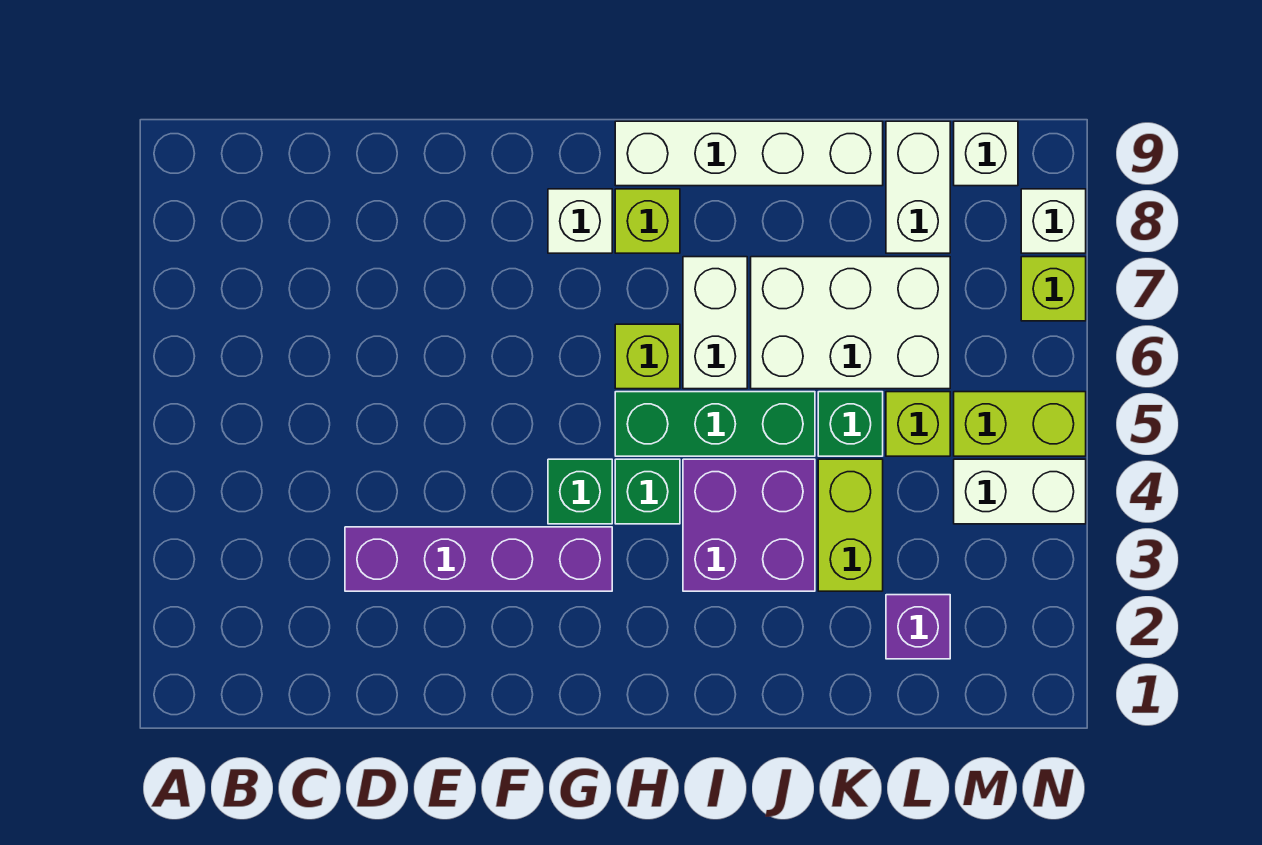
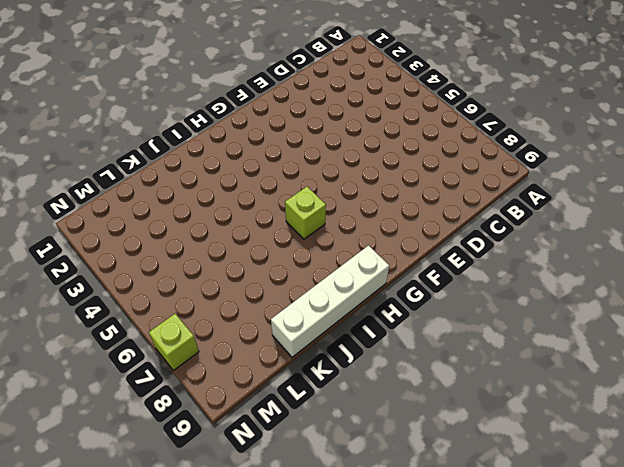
none -> purple 1x4 brick [345,527,612,591]
none -> green 1x1 brick [548,459,612,524]
none -> white 1x1 brick [548,189,612,253]

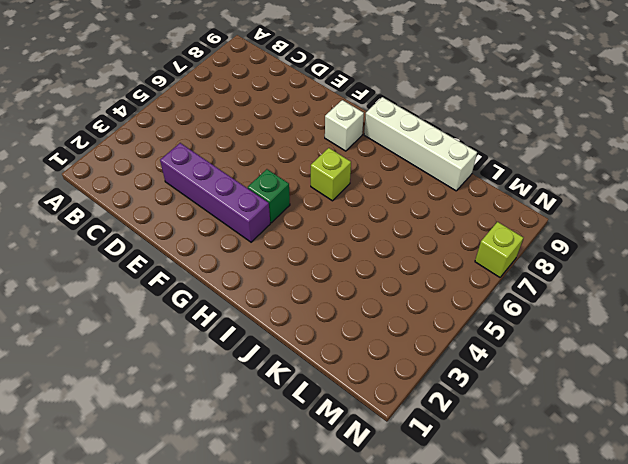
none -> green 1x1 brick [615,459,680,524]
none -> green 1x3 brick [615,392,815,456]
none -> lime 1x1 brick [615,189,680,253]

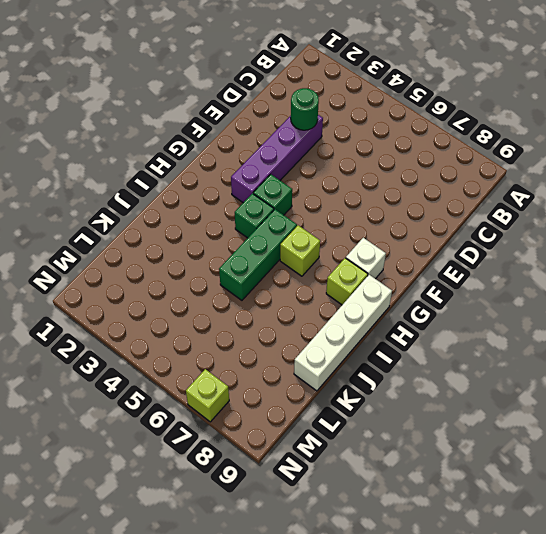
green 1x1 round brick [291,88,319,130] -> none
none -> purple 2x2 brick [683,459,815,591]
none -> white 1x2 brick [683,257,747,389]
none -> white 2x3 brick [751,257,950,389]

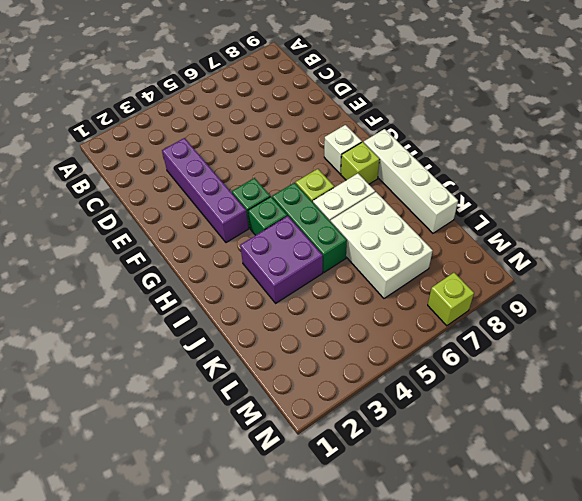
none -> lime 1x2 brick [818,459,883,591]
none -> green 1x1 brick [818,392,883,456]
none -> purple 1x1 brick [886,595,950,659]

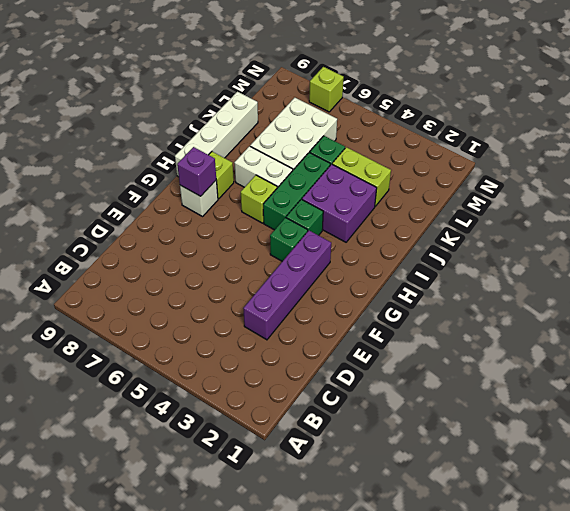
purple 1x1 brick [177,147,216,196] -> purple 1x1 brick moved to [886,595,950,659]
none -> lime 1x1 brick [886,392,950,456]
none -> white 1x2 brick [886,121,950,253]
none -> white 1x2 brick [954,459,1086,524]

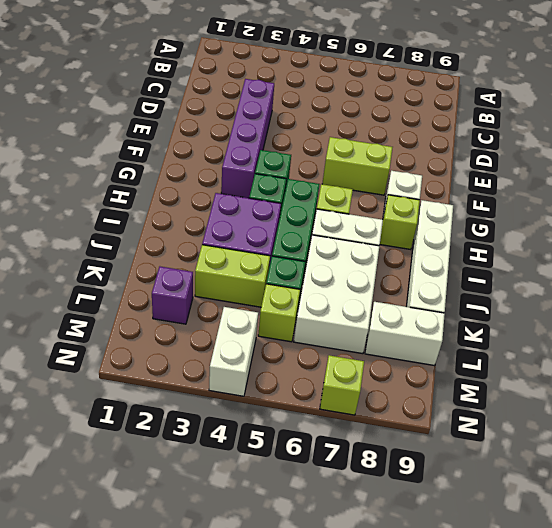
lime 1x2 brick [322,137,393,195] -> lime 1x2 brick turned to [954,392,1086,456]
none -> white 1x1 brick [954,121,1018,186]
none -> white 1x1 brick [1021,189,1086,253]

